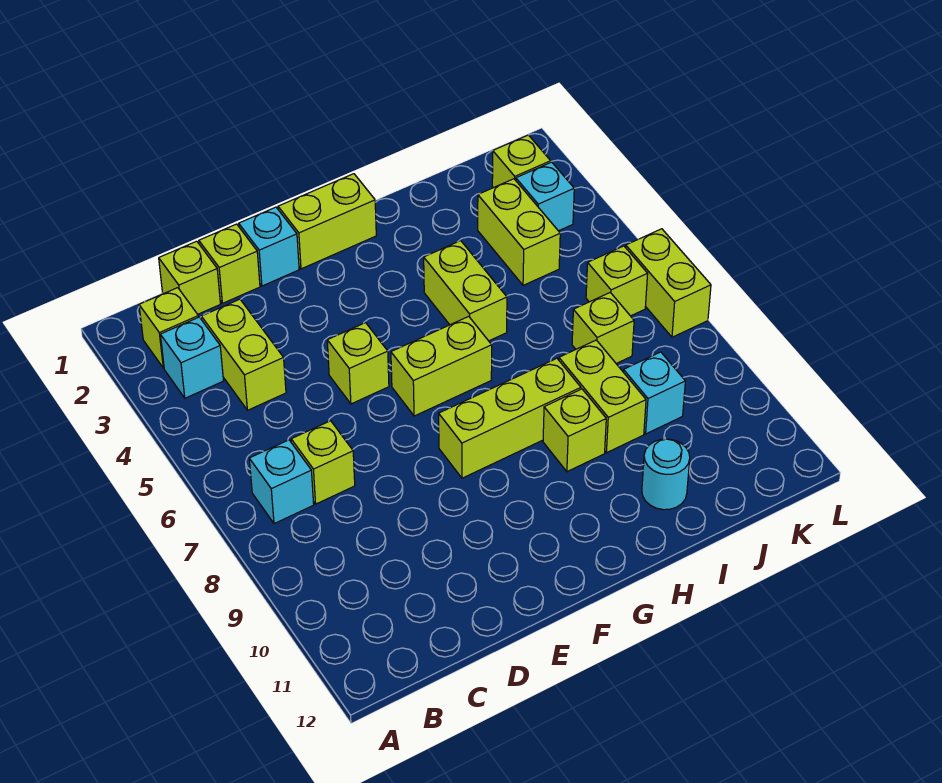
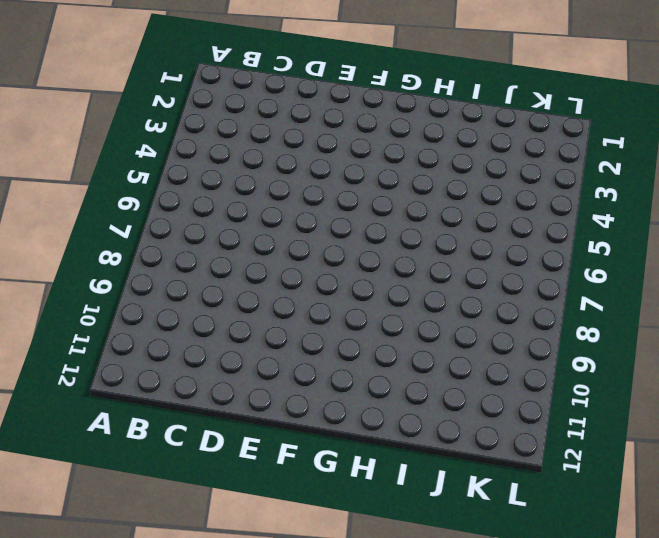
none -> lime 1x1 brick [139,288,198,368]
none -> cyan 1x1 brick [160,317,224,398]
none -> cyan 1x1 brick [249,440,314,524]

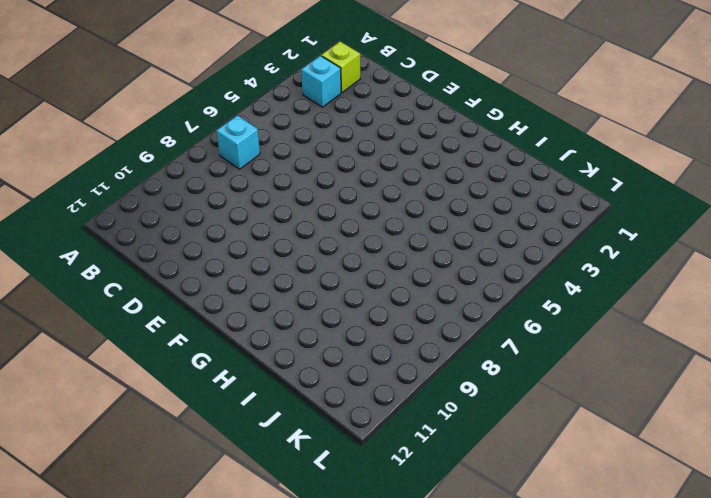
none -> lime 1x1 brick [159,241,220,314]
none -> lime 1x2 brick [201,299,286,410]
none -> lime 1x1 brick [291,421,355,504]

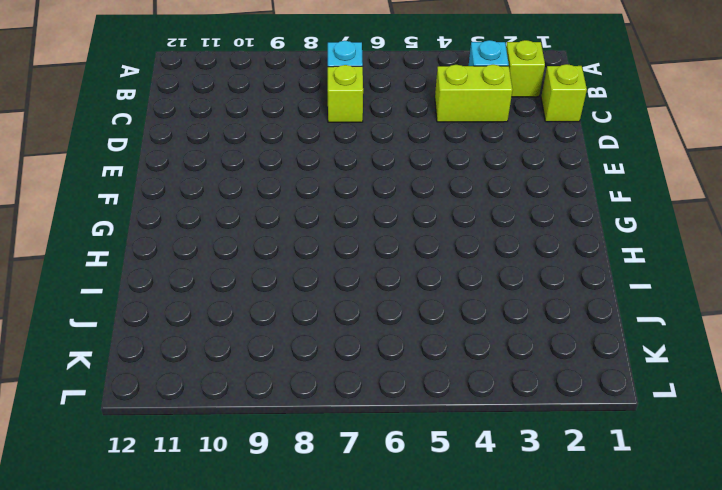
none -> lime 1x1 brick [199,224,260,303]
none -> cyan 1x1 brick [239,207,299,286]
none -> lime 1x1 brick [327,323,389,404]

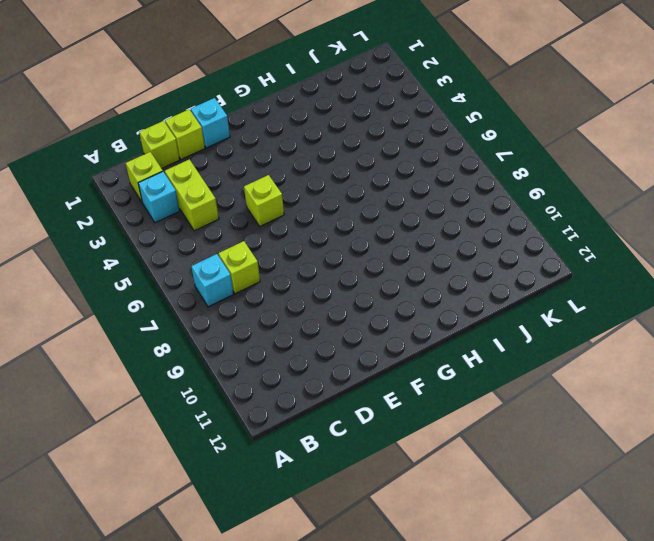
none -> lime 1x2 brick [278,174,376,269]
none -> lime 1x2 brick [391,316,492,416]
none -> lime 1x3 brick [439,358,581,478]

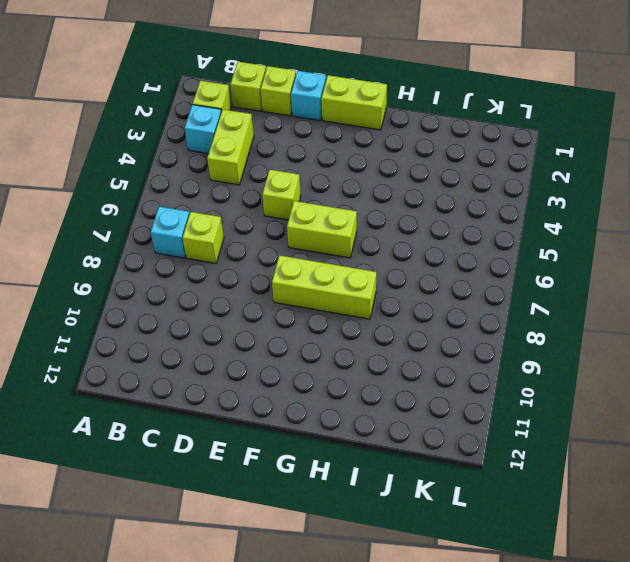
none -> lime 1x2 brick [424,241,507,341]
none -> lime 1x1 brick [543,389,606,472]
none -> lime 1x2 brick [559,340,646,453]

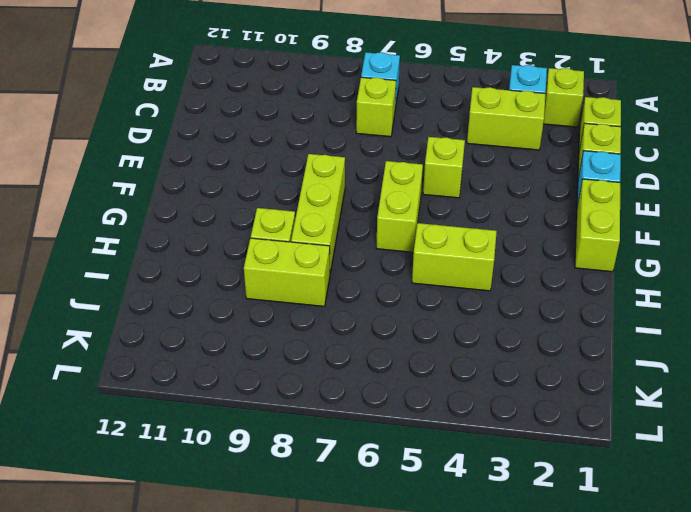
none -> cyan 1x1 round brick [642,439,690,510]
none -> lime 1x2 brick [478,179,560,285]
none -> lime 1x1 brick [572,293,634,363]

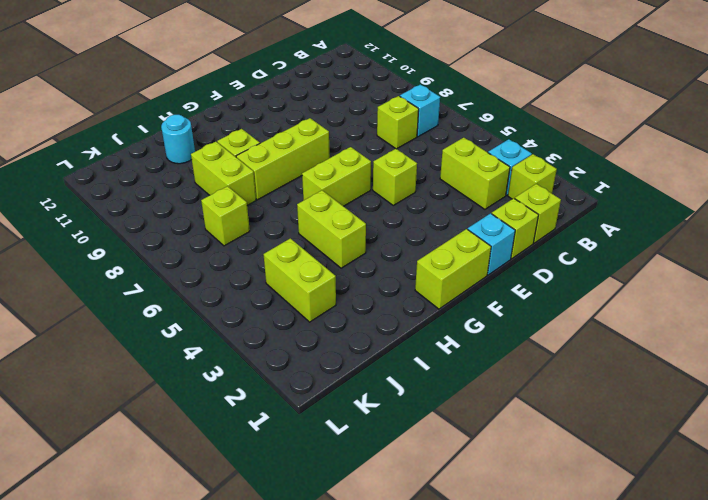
none -> cyan 1x1 brick [623,352,685,434]
none -> lime 1x1 brick [492,135,551,188]
none -> cyan 1x1 brick [516,162,574,231]

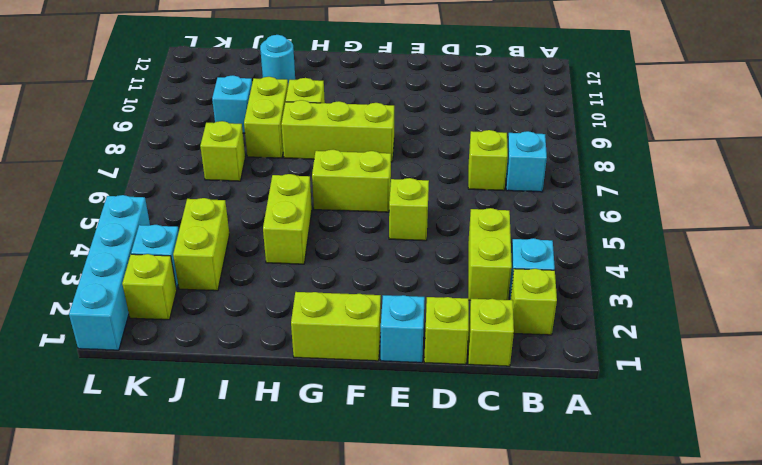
cyan 1x4 brick [69,195,150,350] -> none
none -> lime 1x1 brick [586,246,648,316]
none -> lime 1x2 brick [626,229,711,337]

